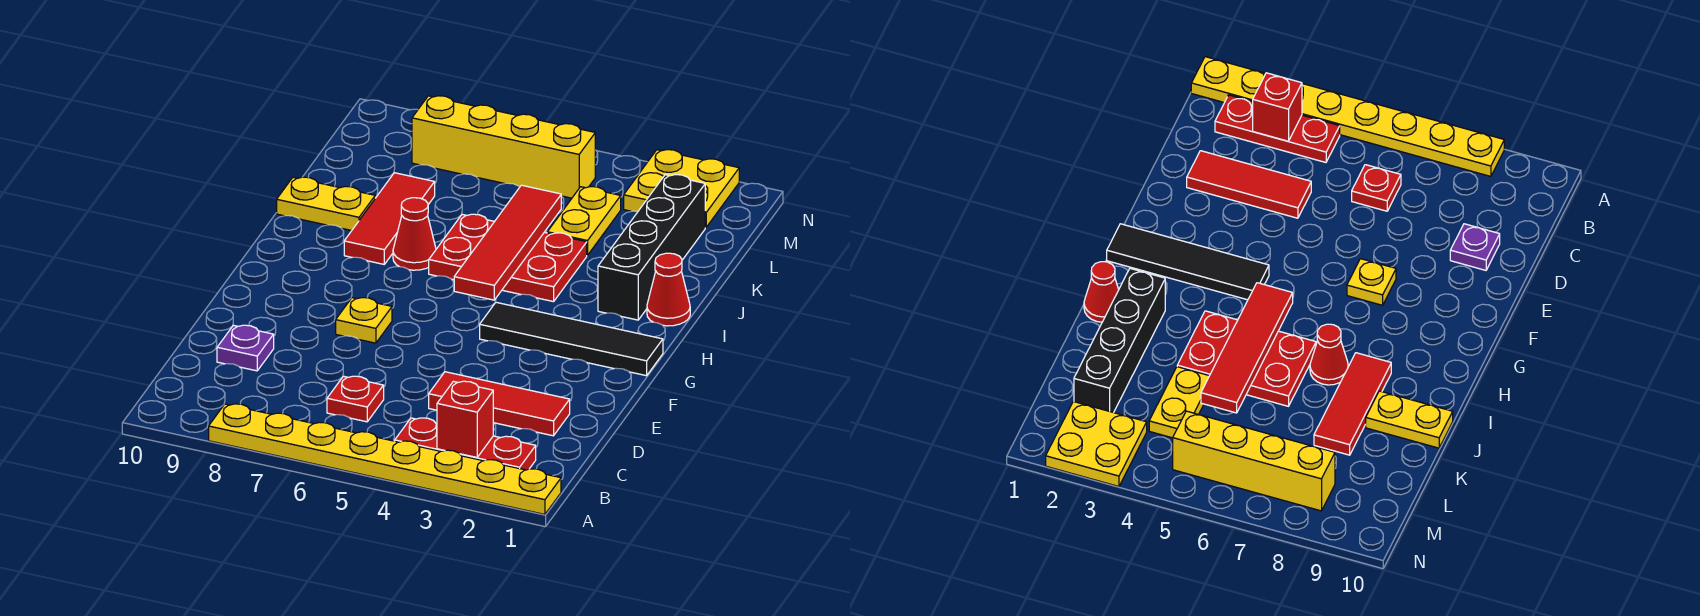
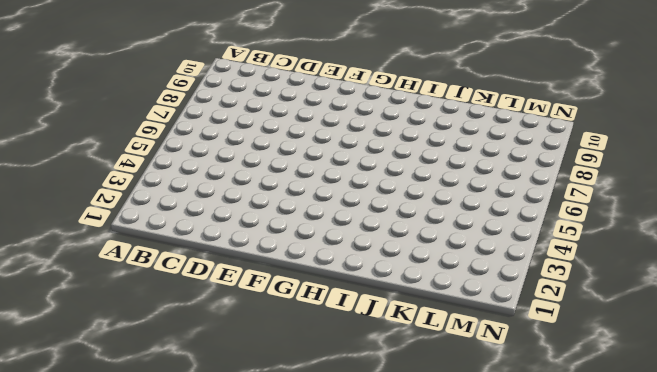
none -> yellow 1x8 plate [209,404,561,514]
none -> red 1x3 plate [395,418,536,470]
none -> red 1x1 plate [327,376,384,422]

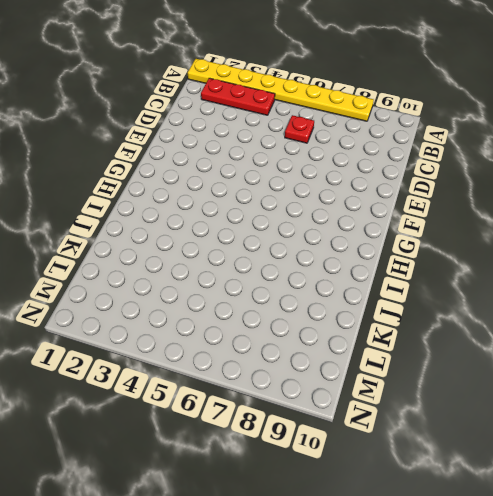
none -> red 1x3 tile [429,372,570,436]
none -> purple 1x1 plate [217,325,274,371]
none -> yellow 1x1 plate [336,298,392,343]

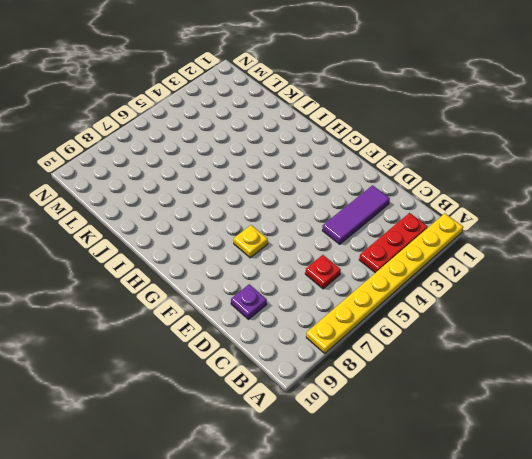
purple 1x3 tile [322,185,390,244] -> red 1x3 tile [429,372,570,436]
none -> black 1x4 tile [480,302,663,376]
none -> red 1x1 cone [647,253,690,326]
none -> black 1x4 brick [598,175,705,320]

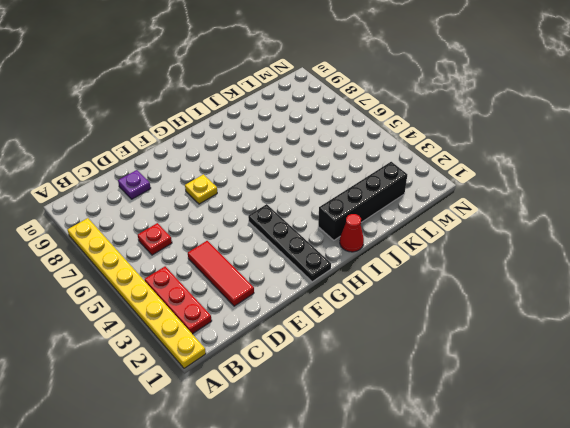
black 1x4 plate [248,204,331,282] -> black 1x4 tile [480,302,663,376]
none -> red 2x3 plate [429,214,587,302]
none -> red 1x1 cone [393,198,436,270]
none -> red 1x3 tile [344,173,435,264]

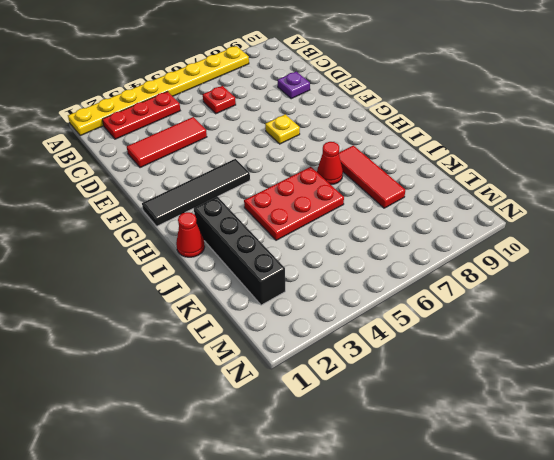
none -> yellow 1x2 plate [277,177,375,231]
none -> yellow 1x2 plate [547,187,621,255]
none -> yellow 2x2 plate [624,150,739,228]

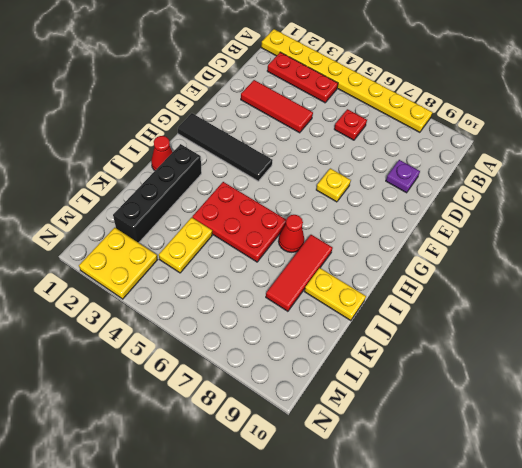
none -> yellow 1x4 brick [412,96,595,198]
none -> red 1x1 brick [437,381,493,457]
none -> red 1x4 tile [454,185,561,300]

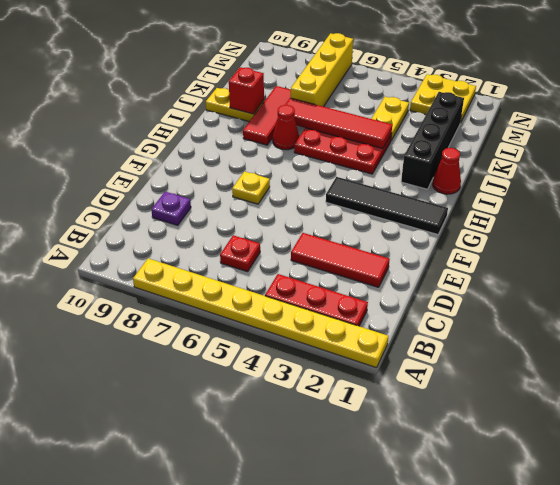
red 1x4 tile [285,98,392,148] -> red 1x4 tile turned to [454,185,561,300]
red 1x1 brick [229,67,264,114] -> red 1x1 brick moved to [437,381,493,457]
yellow 1x4 brick [291,33,353,107] -> yellow 1x4 brick turned to [412,96,595,198]

